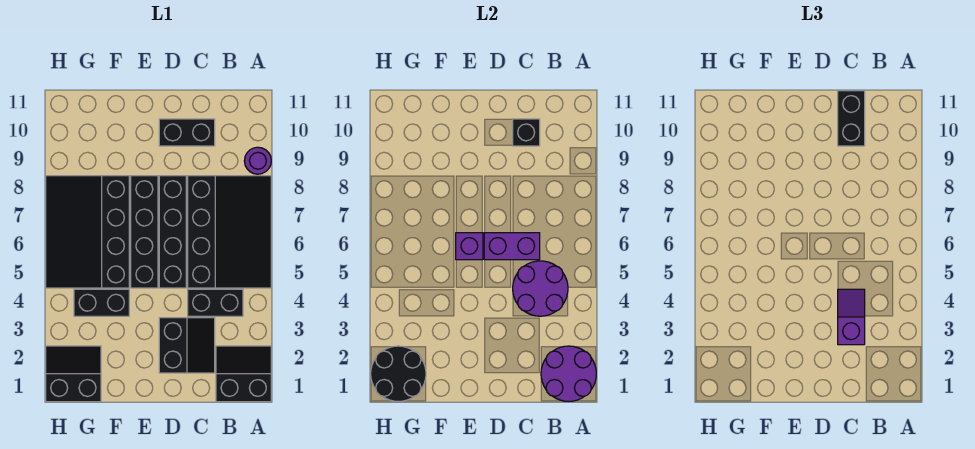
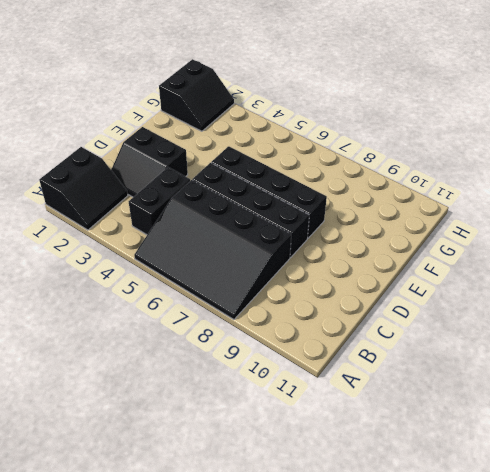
none -> purple 1x1 round brick [244,147,271,174]
none -> black 1x2 brick [159,119,215,146]
none -> black 1x2 brick [74,289,129,316]

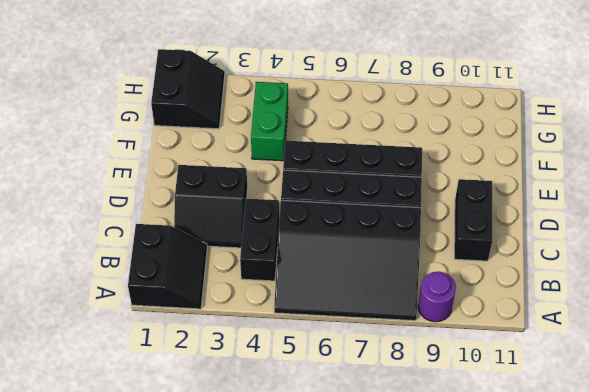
green 1x2 brick [251,82,288,161] -> black 1x2 brick [74,289,129,316]
none -> black 3x4 slope [46,176,129,288]
none -> purple 2x2 round brick [541,346,596,401]
none -> purple 2x2 round brick [513,261,568,316]

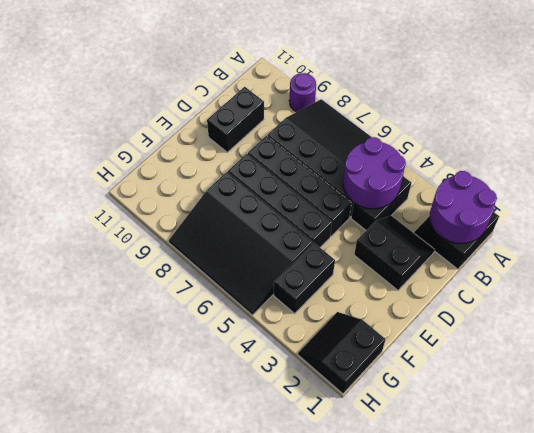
none -> purple 1x2 brick [484,233,540,260]
none -> black 1x1 brick [513,119,540,146]
none -> purple 1x1 brick [456,233,483,260]

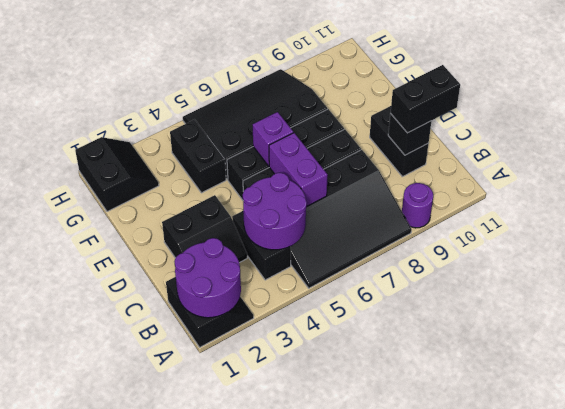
none -> black 2x2 round brick [371,346,426,401]
none -> purple 1x2 slope [838,289,865,345]

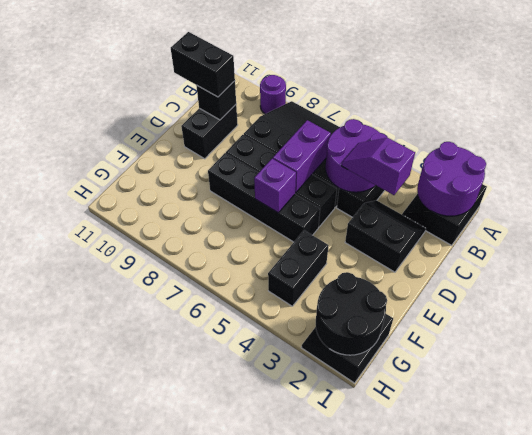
none -> black 3x4 slope [46,176,129,288]

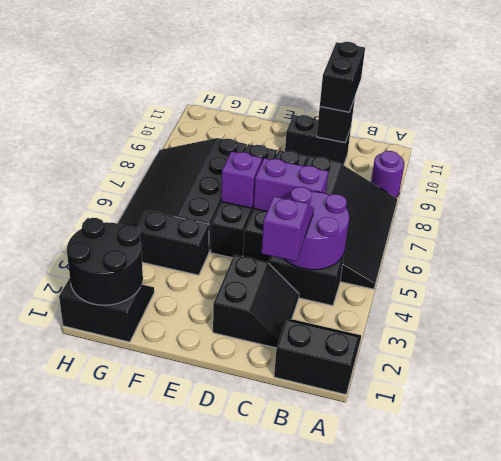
none -> purple 2x2 round brick [541,346,596,401]

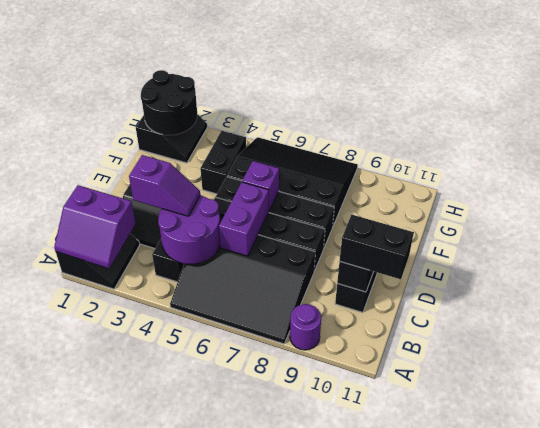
purple 2x2 slope [54,185,136,268] -> purple 2x2 round brick [541,346,596,401]

